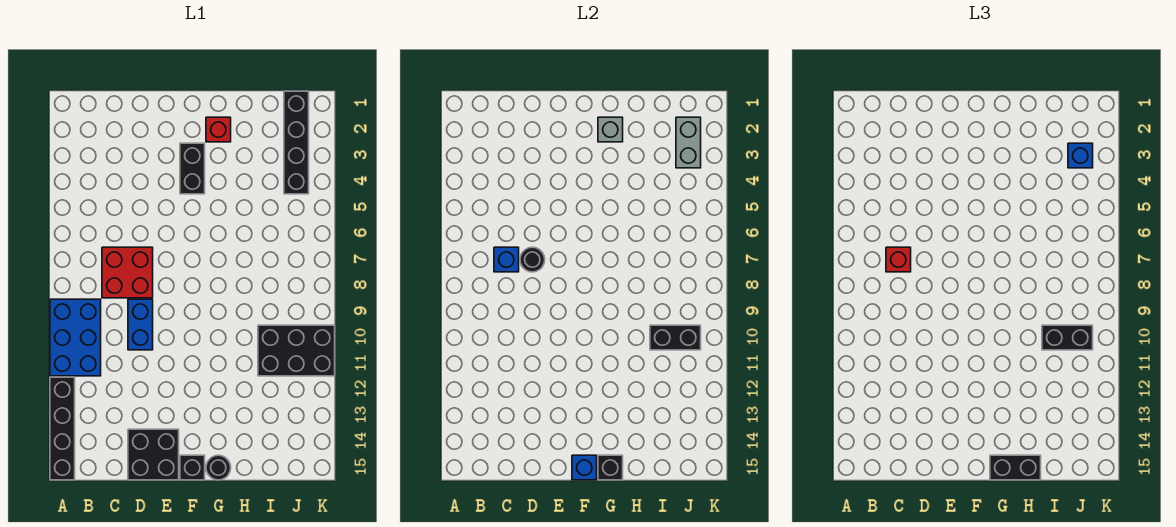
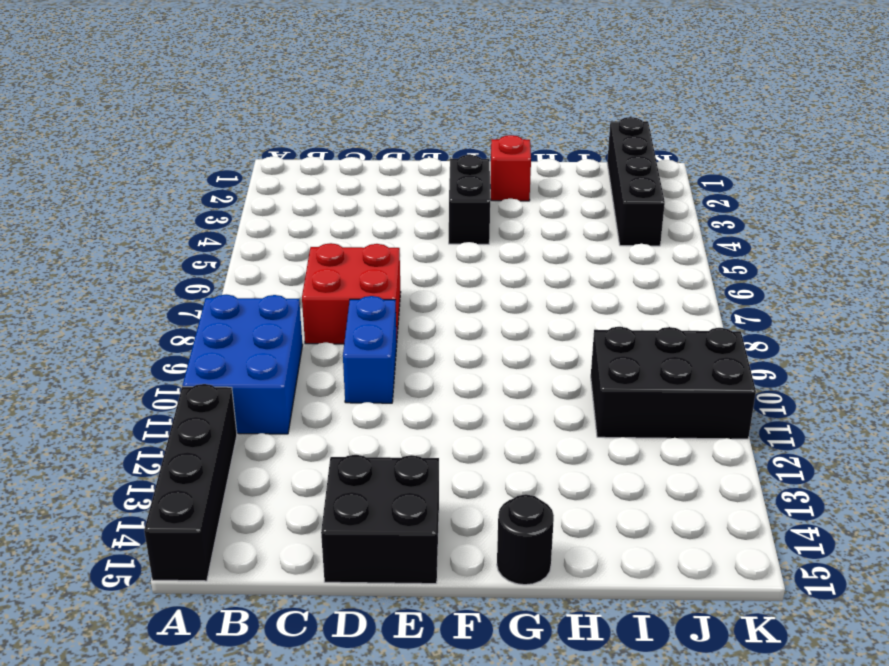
none -> black 1x1 brick [180,455,205,480]
none -> blue 1x1 brick [494,247,519,272]
none -> black 1x1 round brick [520,247,545,272]

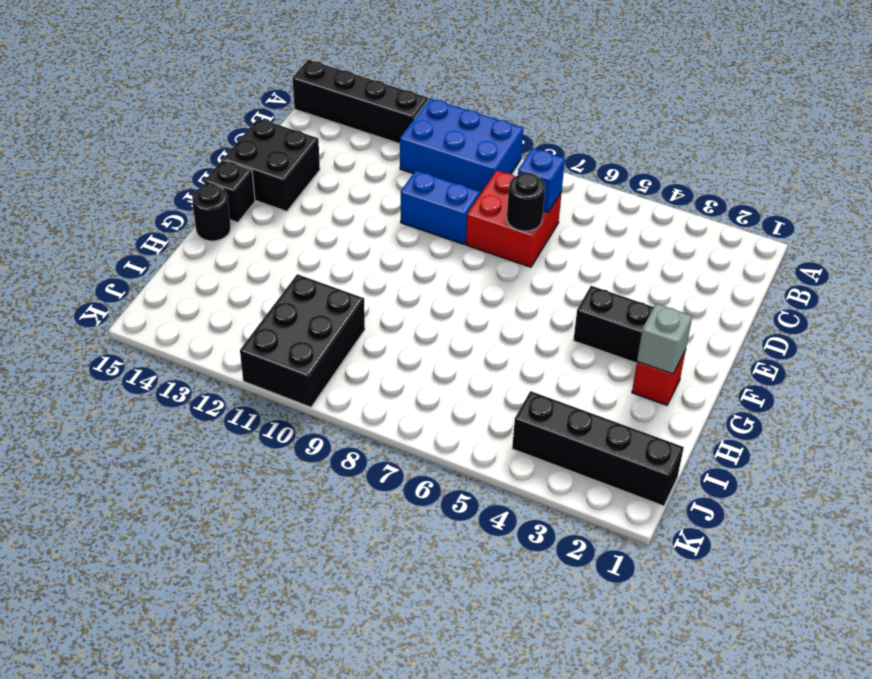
none -> blue 1x1 brick [572,455,597,480]
none -> black 1x1 brick [598,455,623,480]
none -> black 1x2 brick [650,325,701,350]

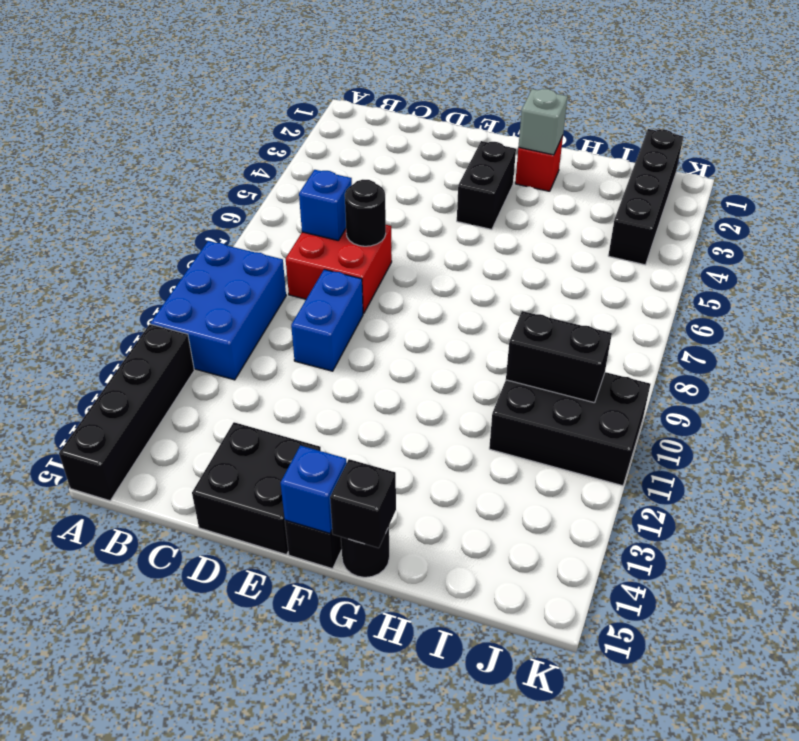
none -> grey 1x2 brick [676,117,701,168]
none -> red 1x1 brick [886,247,911,272]
none -> black 1x2 brick [990,455,1041,480]

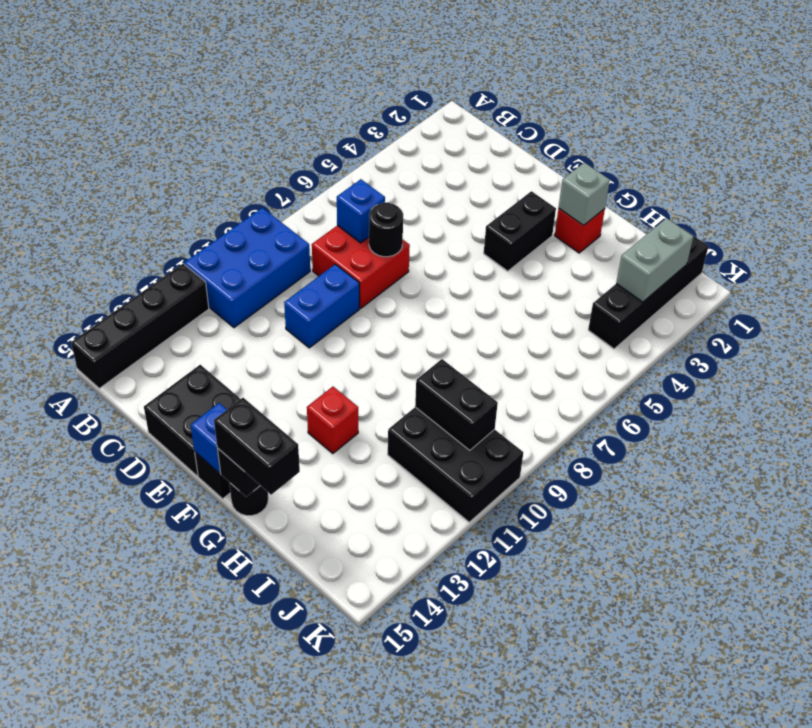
red 1x1 brick [307,387,358,454] -> red 1x1 brick moved to [886,247,911,272]
none -> black 1x2 brick [1042,325,1093,350]
none -> blue 1x1 brick [1068,143,1093,168]

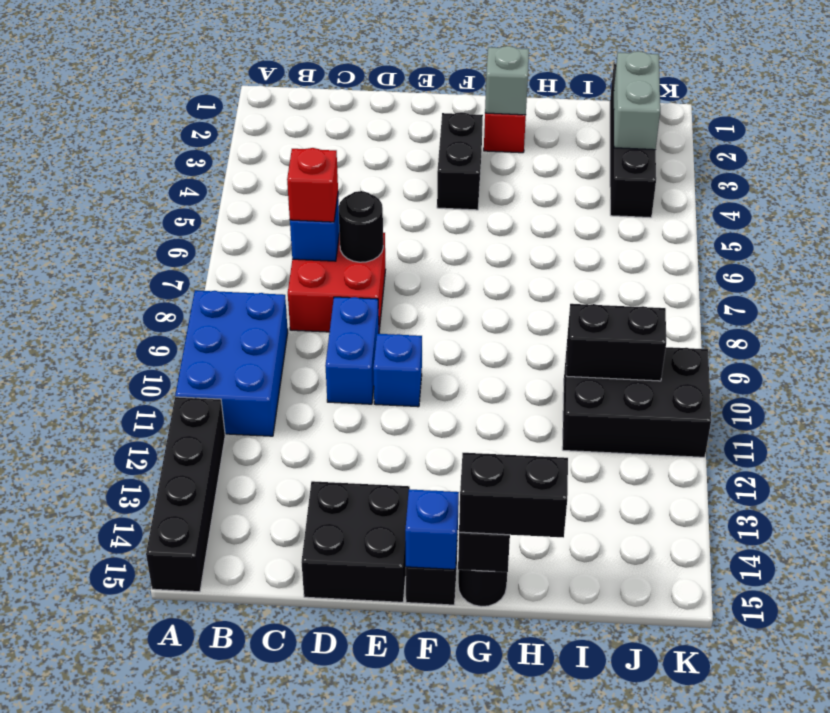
blue 1x1 brick [373,334,422,407] -> blue 1x1 brick moved to [1068,143,1093,168]
none -> black 1x2 brick [1042,325,1093,350]

